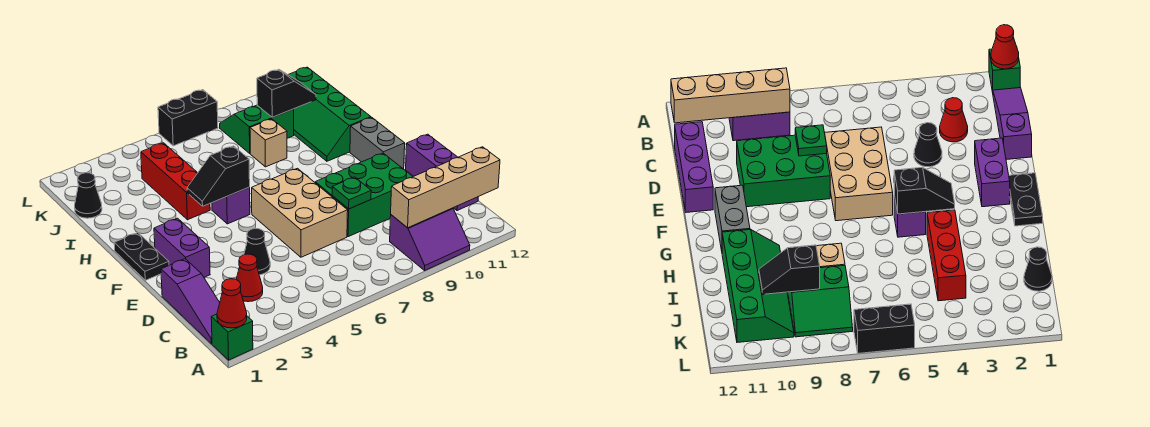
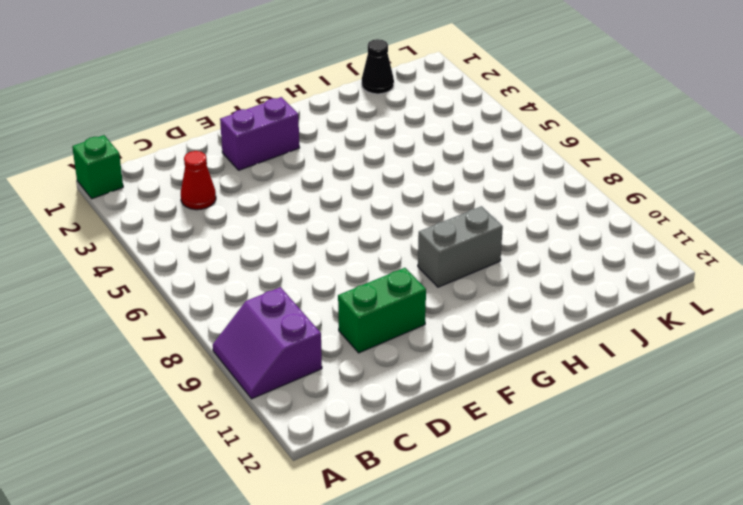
green 1x2 brick [338,268,426,353] -> green 2x3 brick [315,153,413,237]
grey 1x2 brick [418,206,503,287] -> grey 1x2 brick moved to [350,117,405,169]
none -> purple 1x3 slope [161,259,220,344]
none -> purple 1x3 brick [406,134,478,211]
none -> black 1x1 cone [244,228,270,275]

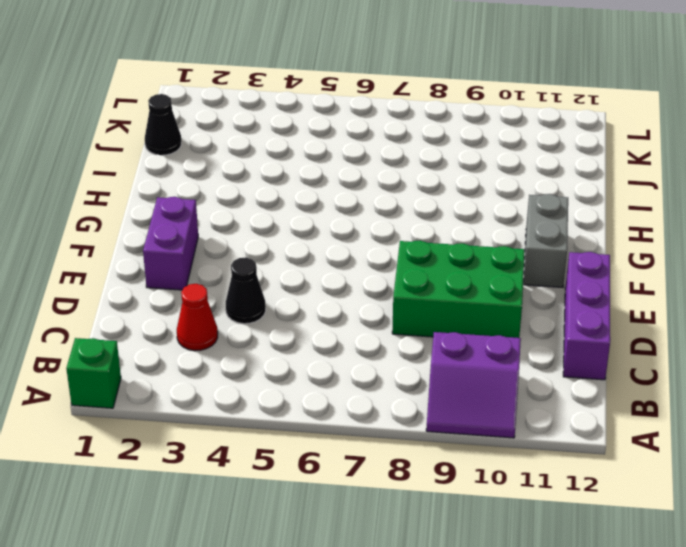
none -> purple 1x3 slope [161,259,220,344]
none -> tan 2x3 brick [252,168,348,257]
none -> black 1x2 plate [114,233,169,280]

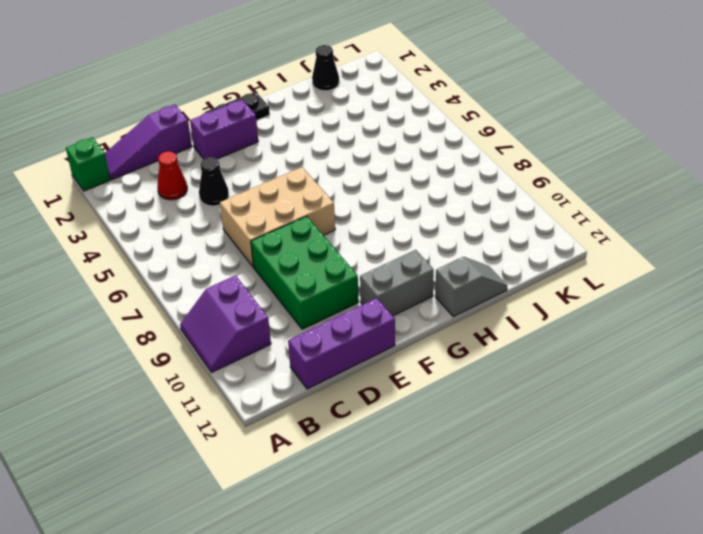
grey 1x2 slope [435,257,507,317] -> none
none -> purple 1x1 brick [212,187,250,224]
none -> red 1x3 brick [141,143,210,220]
none -> green 2x4 slope [288,67,371,161]

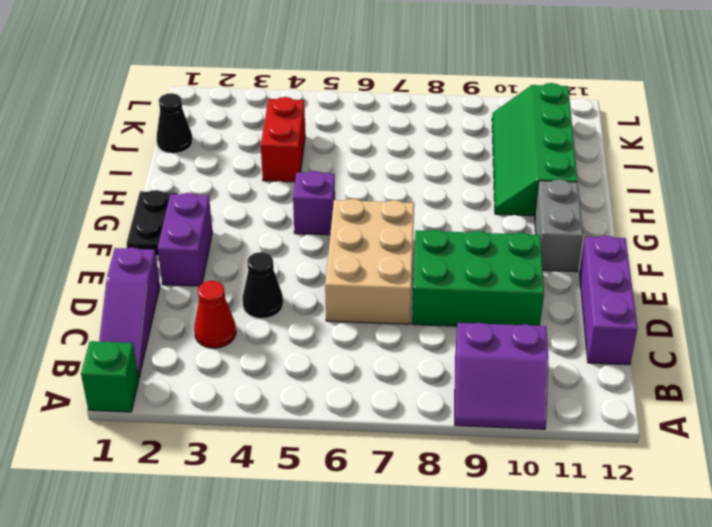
red 1x2 brick [261,97,305,182] -> red 1x3 brick [141,143,210,220]
none -> tan 1x1 brick [250,119,287,167]
none -> green 2x2 slope [220,105,294,153]
none -> black 1x2 brick [158,90,218,146]

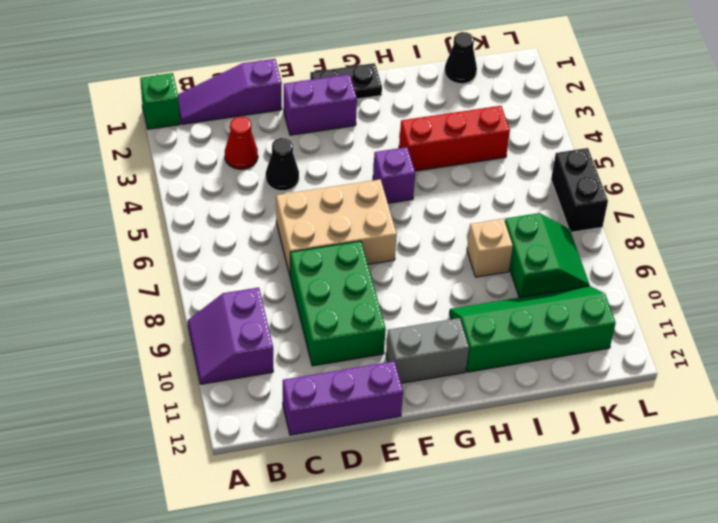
none -> red 1x1 cone [217,279,247,328]
none -> tan 1x4 brick [391,147,500,228]
none -> green 1x1 plate [332,177,371,209]

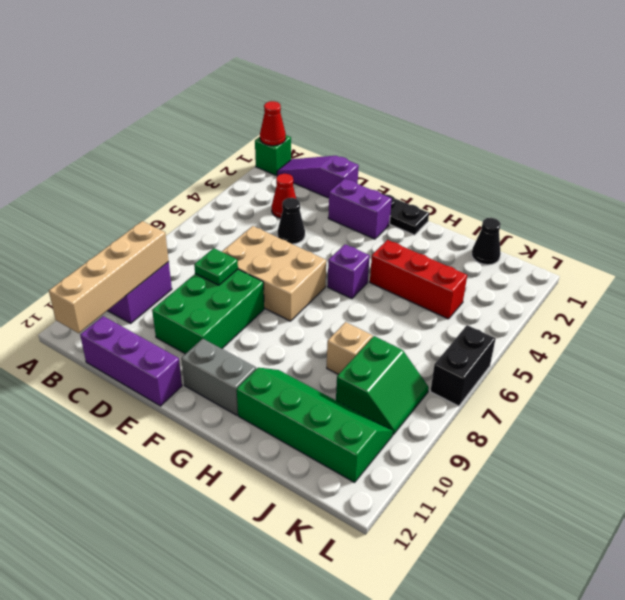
none -> black 1x2 slope [187,146,250,206]
none -> black 1x2 slope [257,70,316,117]

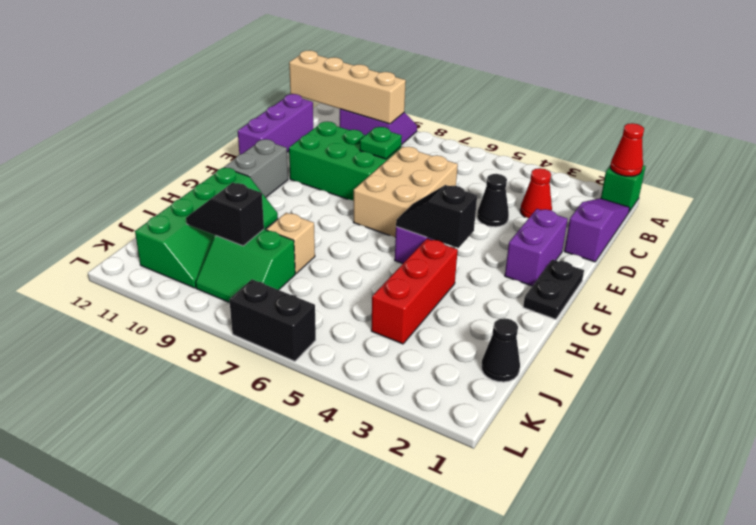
black 1x2 slope [396,185,477,248] -> black 1x2 slope turned to [187,146,250,206]

